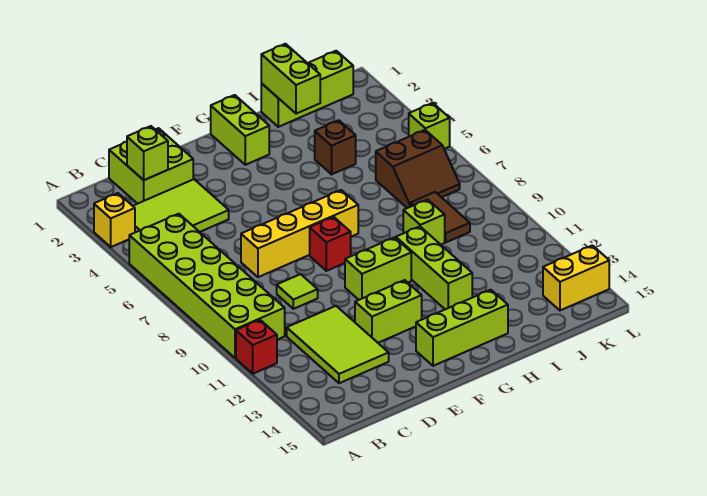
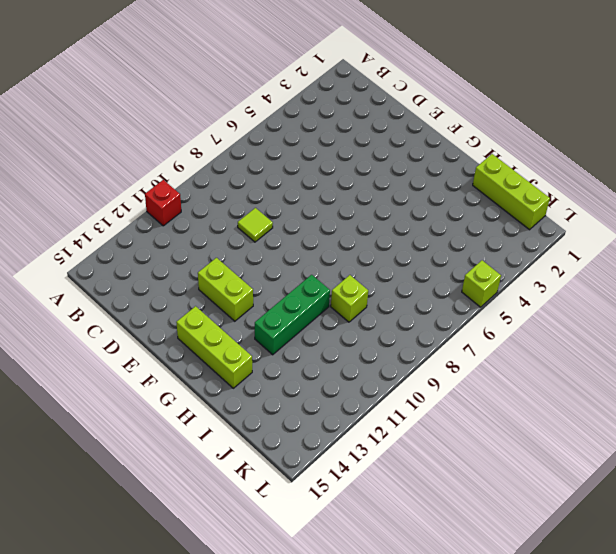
green 1x3 brick [255,275,330,355] -> lime 1x3 brick [396,226,472,309]
none -> yellow 1x1 brick [94,193,135,247]
none -> lime 2x6 brick [129,214,285,358]
none -> lime 2x3 tile [133,179,229,232]

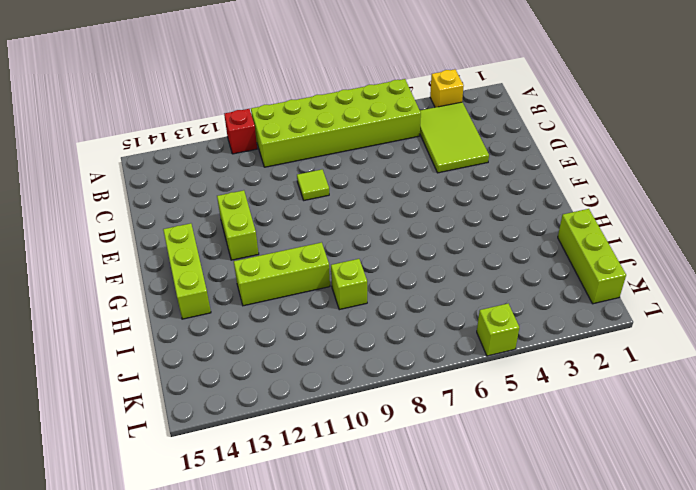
none -> lime 2x2 brick [109,128,193,204]
none -> lime 2x3 tile [287,306,389,383]
none -> yellow 1x4 brick [241,190,358,277]

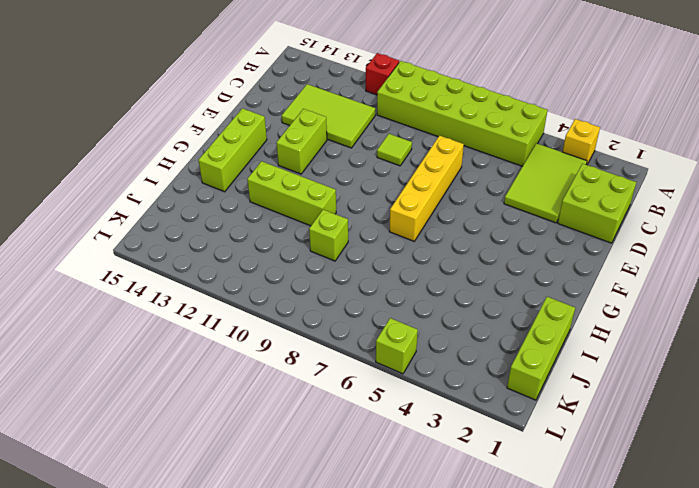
none -> red 1x1 brick [310,217,351,271]
none -> lime 1x2 brick [345,237,411,300]
none -> lime 1x2 brick [211,95,269,165]

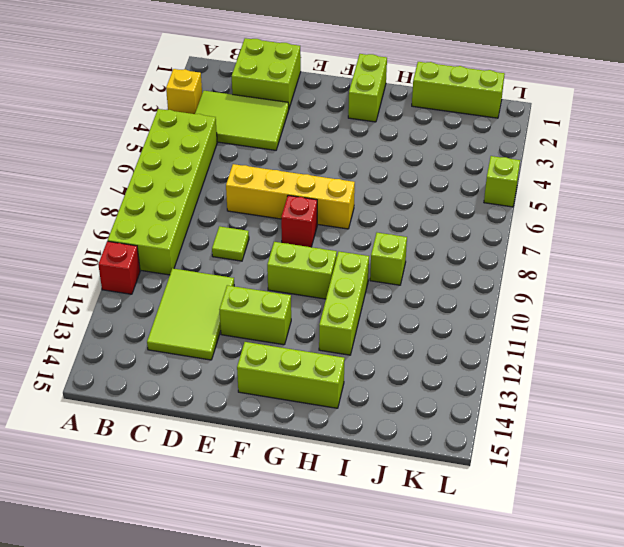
none -> brown 1x1 brick [315,120,356,174]
none -> brown 2x2 slope [376,130,460,208]
none -> brown 1x2 tile [411,192,470,242]

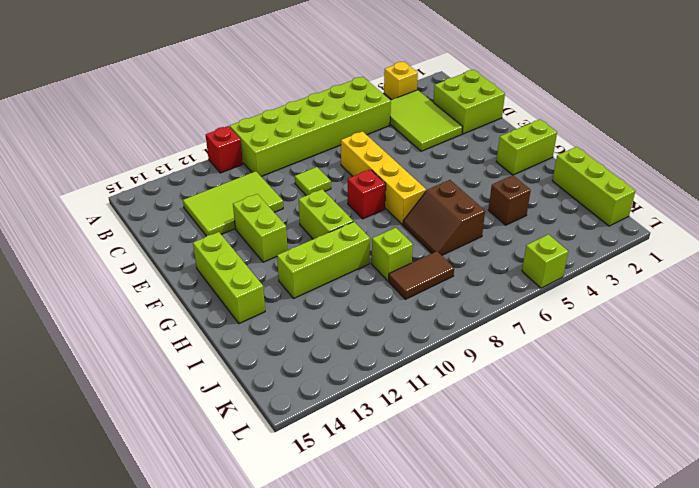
brown 2x2 slope [403,180,485,255] -> brown 2x2 slope moved to [376,130,460,208]
none -> yellow 1x2 brick [543,245,609,310]
none -> lime 1x1 brick [127,126,168,180]
none -> lime 1x2 brick [261,44,320,114]

